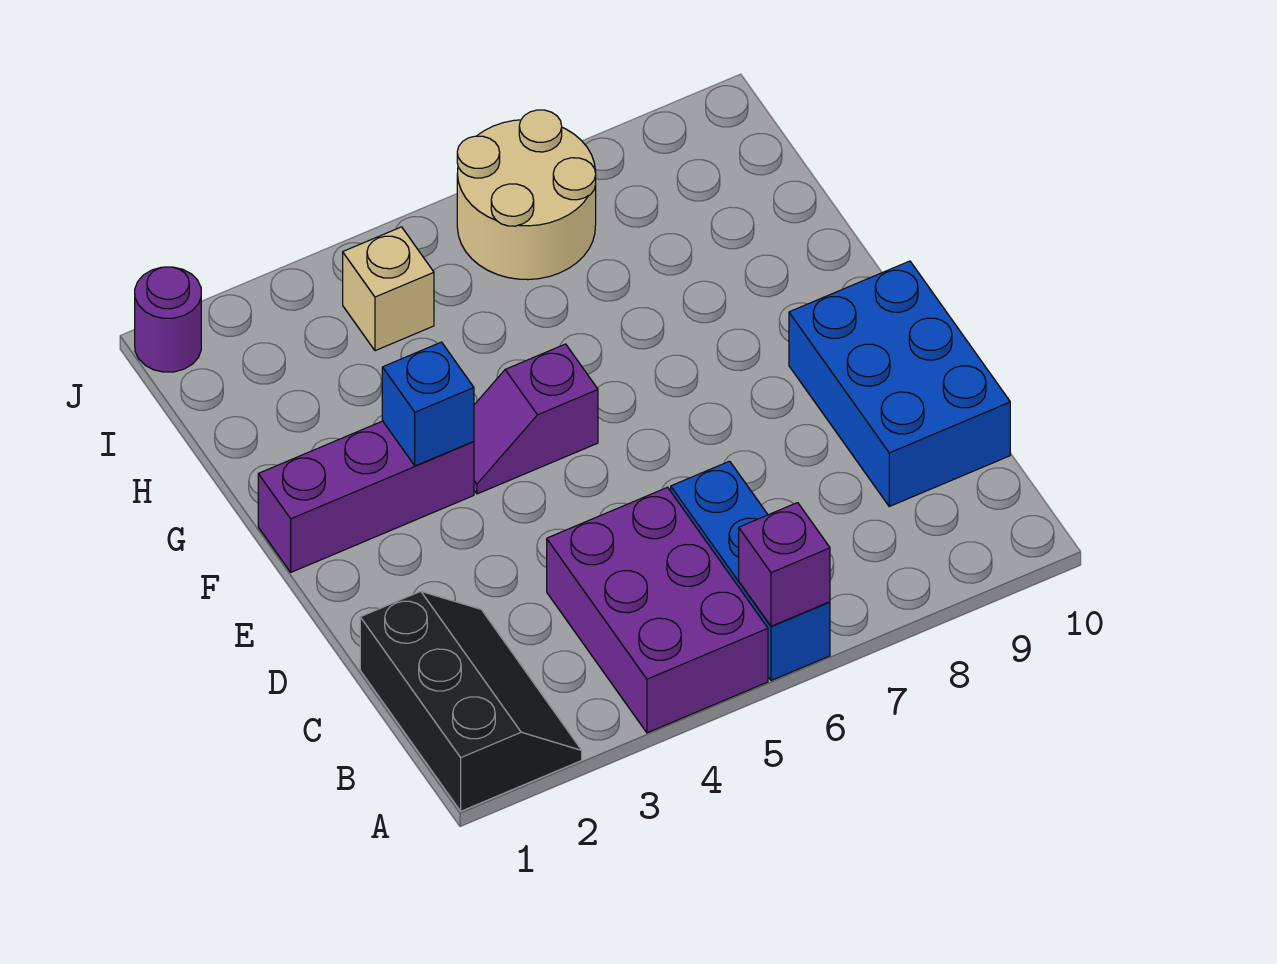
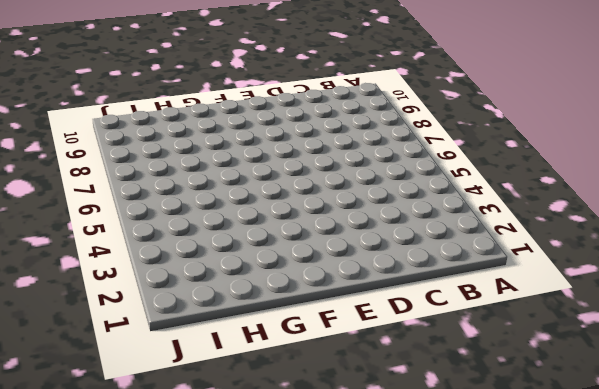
none -> black 2x3 slope [360,591,582,811]
none -> purple 2x3 brick [547,487,768,733]

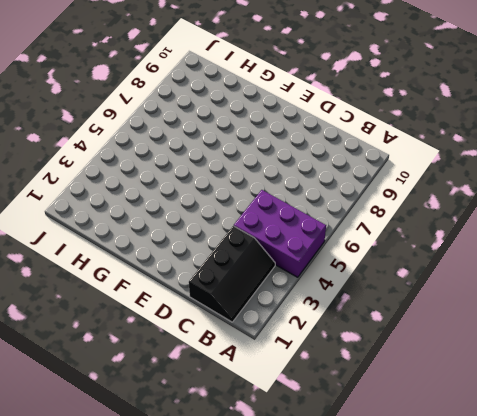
black 2x3 slope [189,226,275,322] -> black 2x3 slope turned to [360,591,582,811]
none -> blue 1x3 brick [671,461,830,681]
none -> blue 2x3 brick [789,261,1010,506]

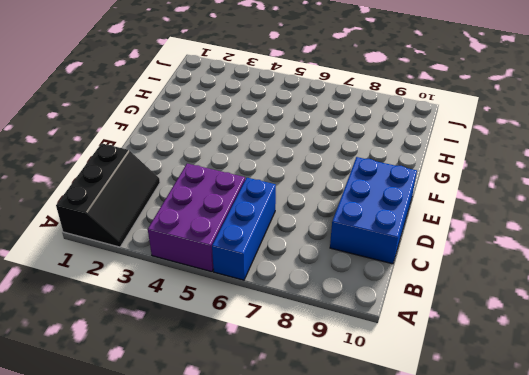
none -> purple 1x3 brick [258,421,474,572]
none -> purple 1x2 slope [474,344,598,494]

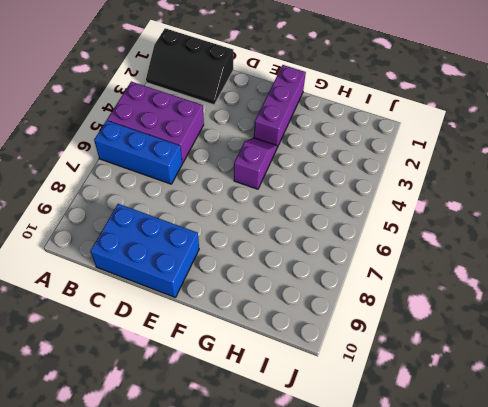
none -> tan 1x1 brick [343,227,434,351]
none -> tan 2x2 round brick [457,110,596,280]

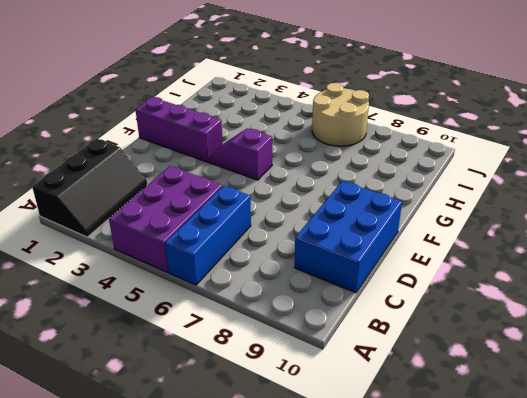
none -> tan 1x1 brick [343,227,434,351]
none -> purple 1x1 round brick [135,267,201,372]

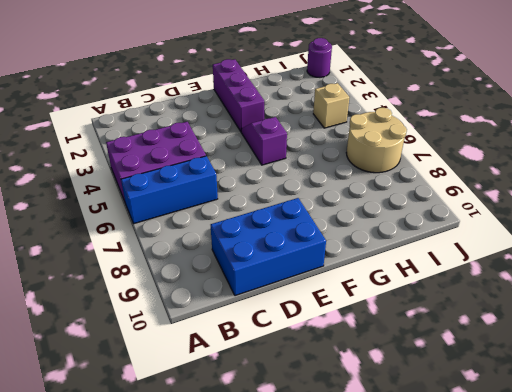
none -> black 2x3 slope [360,591,582,811]
none -> purple 1x1 brick [739,503,830,626]

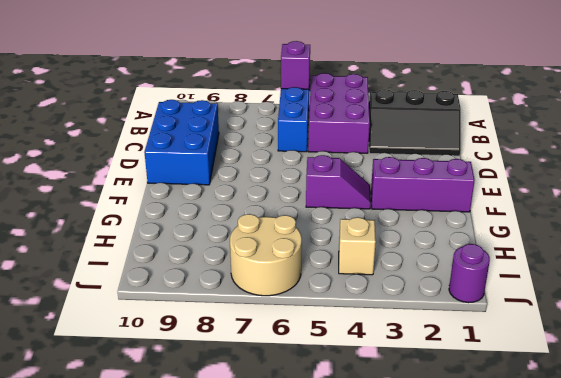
black 2x3 slope [369,89,461,156] -> black 2x3 slope turned to [360,591,582,811]
none -> blue 1x1 brick [382,342,474,466]

